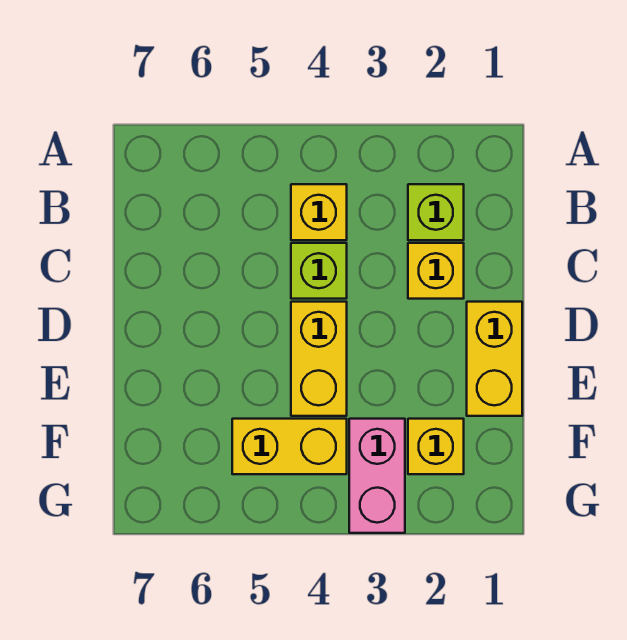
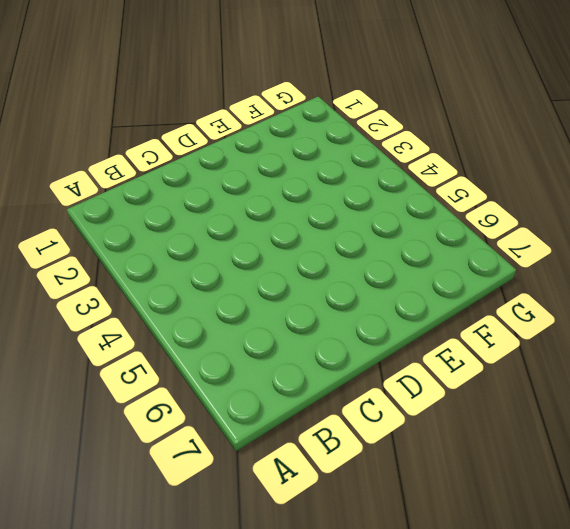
none -> lime 1x1 brick [408,184,464,240]
none -> yellow 1x1 brick [291,184,347,240]

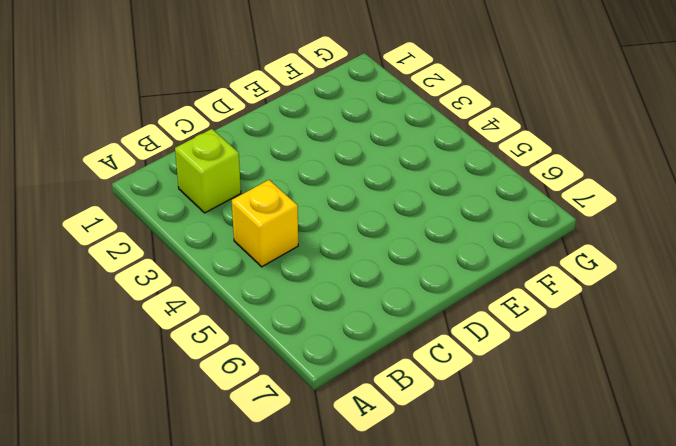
none -> yellow 1x1 brick [408,243,464,299]
none -> lime 1x1 brick [291,243,347,299]

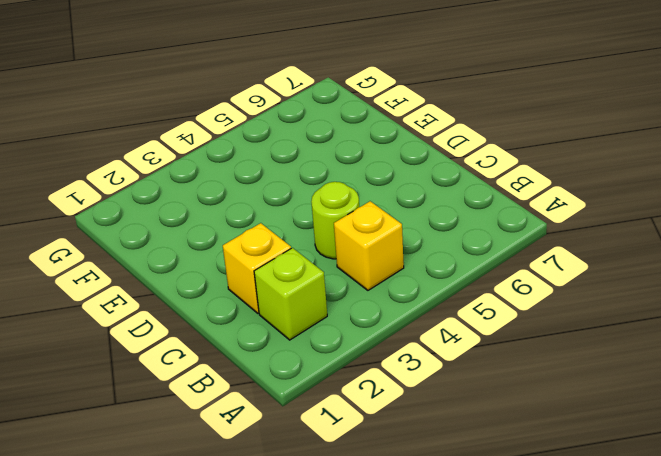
lime 1x1 round brick [311,182,359,259] -> lime 1x1 brick [291,243,347,299]
none -> yellow 1x2 brick [467,302,522,416]
none -> yellow 1x2 brick [291,302,347,416]

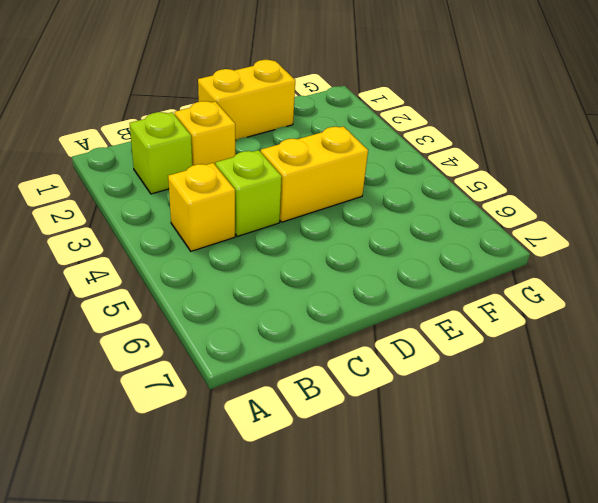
none -> yellow 1x1 brick [408,419,464,474]
none -> pink 1x2 brick [349,419,405,533]

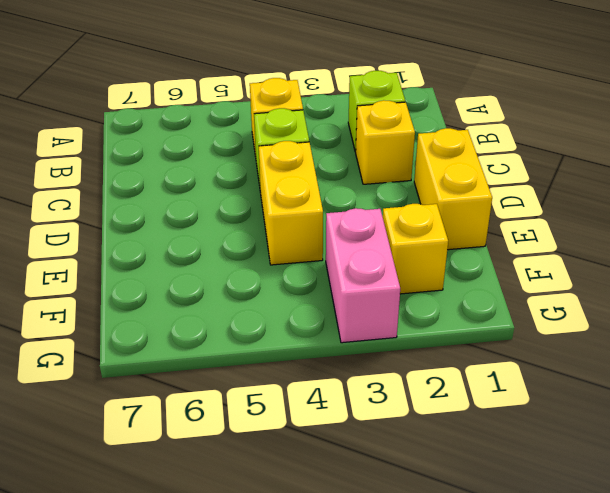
none -> yellow 1x2 brick [232,419,347,474]

